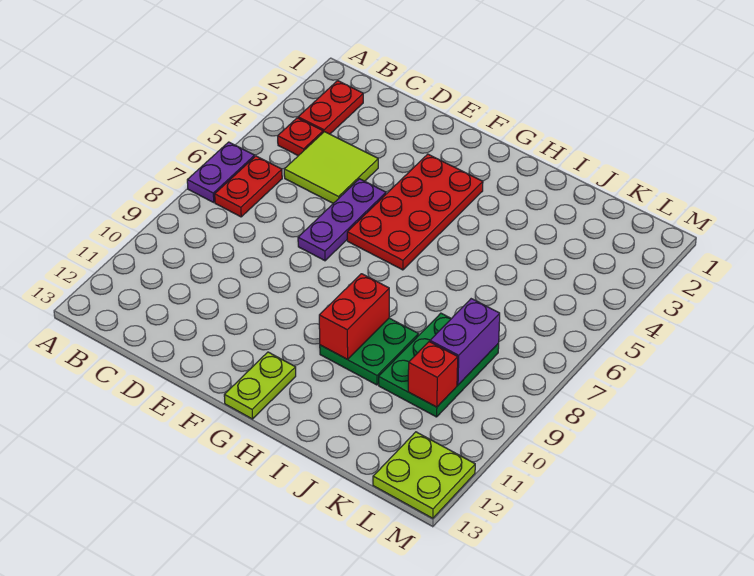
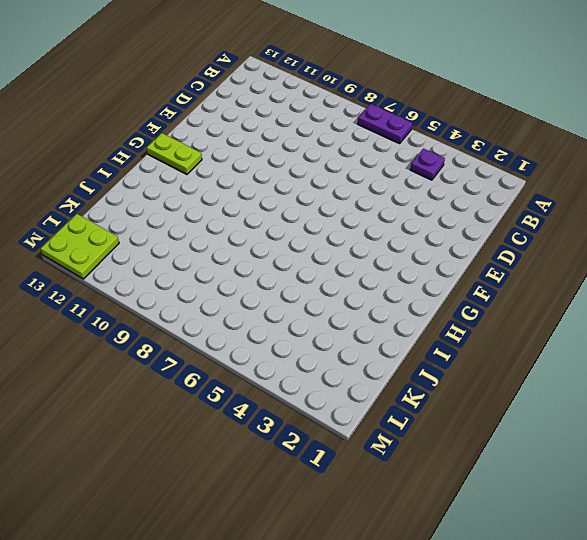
purple 1x1 plate [410,149,445,180] -> red 1x1 plate [278,118,323,156]
none -> red 1x2 plate [298,81,363,134]
none -> red 1x2 plate [215,156,282,217]
none -> lime 2x2 tile [284,132,378,203]

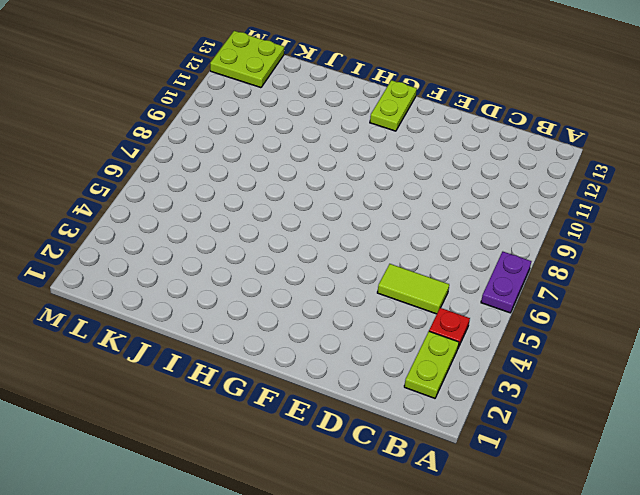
lime 1x2 plate [404,331,459,398] -> red 1x2 plate [298,81,363,134]
lime 1x2 tile [377,264,449,314] -> lime 2x2 tile [284,132,378,203]
none -> red 1x2 plate [215,156,282,217]
none -> purple 1x3 plate [298,179,386,261]
none -> red 2x4 plate [347,154,483,270]

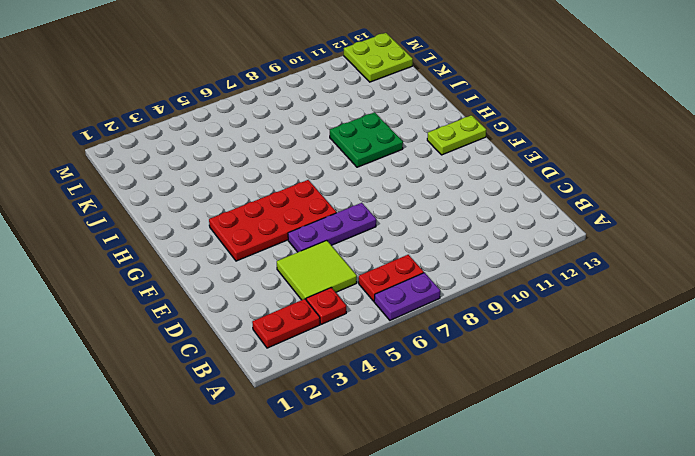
none -> green 2x3 plate [379,313,499,417]
none -> red 1x2 brick [319,274,389,359]
none -> purple 1x2 brick [430,299,500,385]

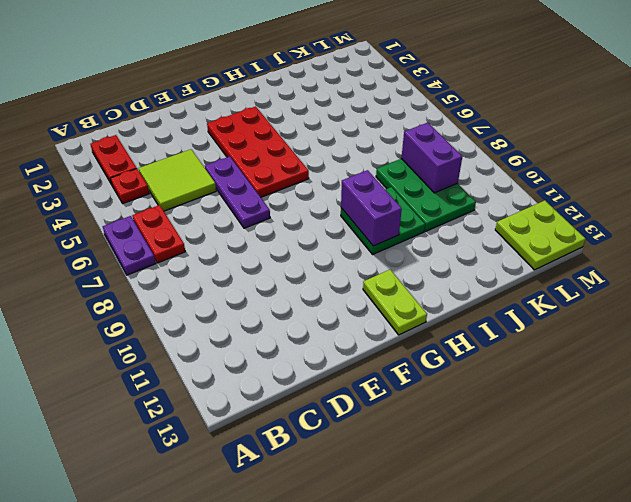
purple 1x2 brick [341,170,402,246] -> red 1x2 brick [319,274,389,359]
none -> red 1x1 brick [408,342,458,407]

